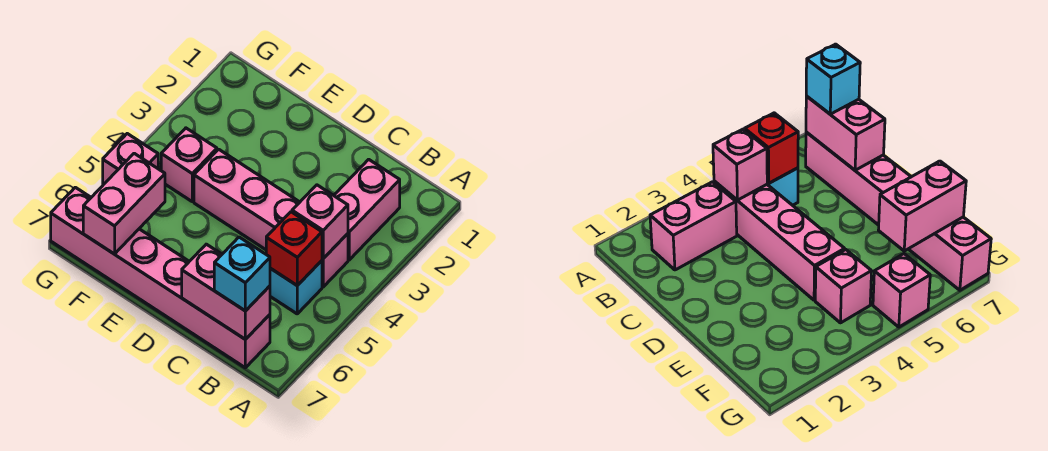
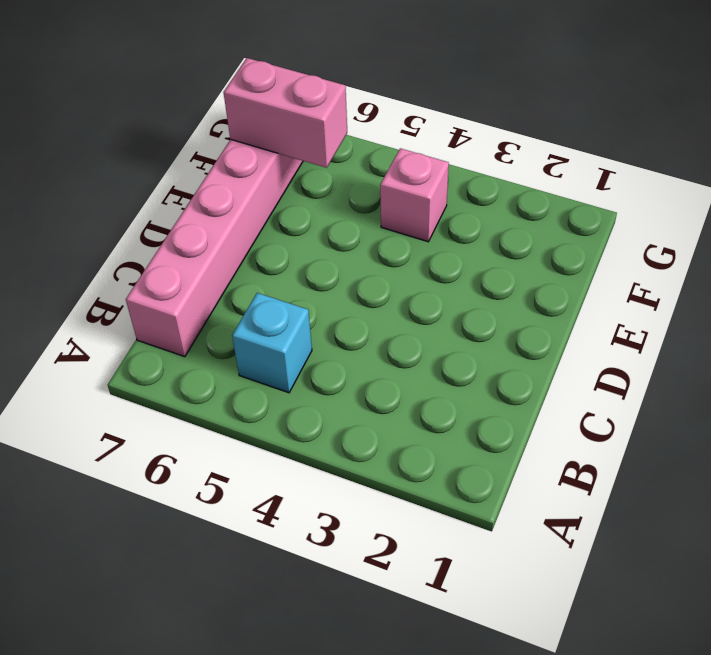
none -> pink 1x2 brick [334,159,400,260]
none -> pink 1x4 brick [194,149,348,287]

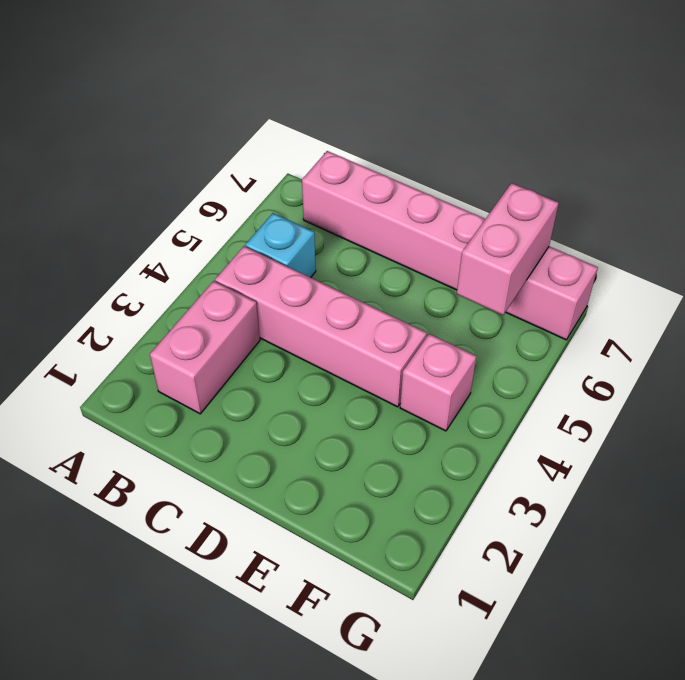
none -> pink 1x1 brick [103,134,158,185]
none -> pink 1x1 brick [292,185,348,258]

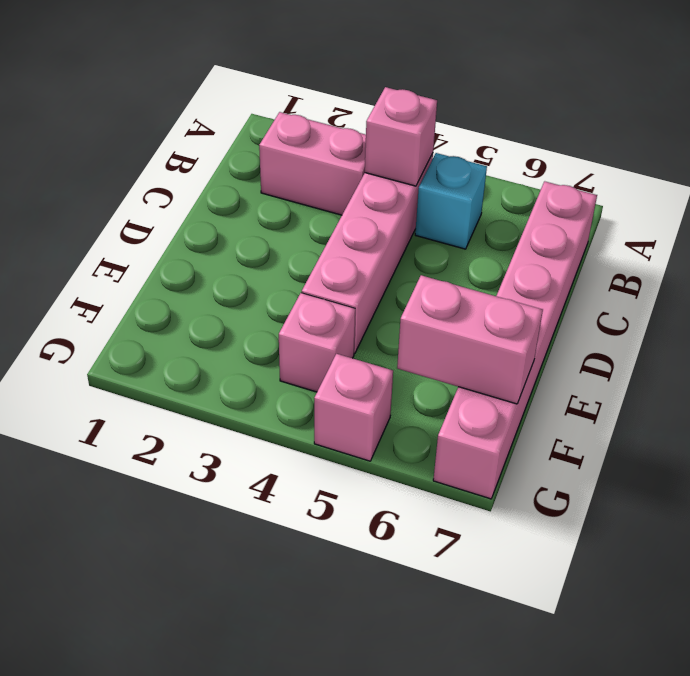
none -> red 1x1 brick [266,212,322,285]
none -> pink 1x2 brick [182,244,270,339]

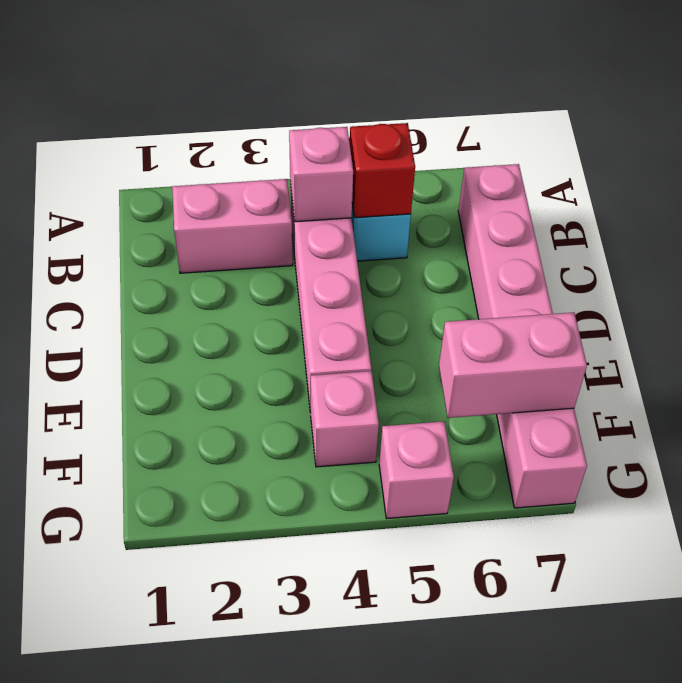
none -> pink 1x2 brick [182,244,270,339]
none -> cyan 1x1 brick [214,237,270,311]

